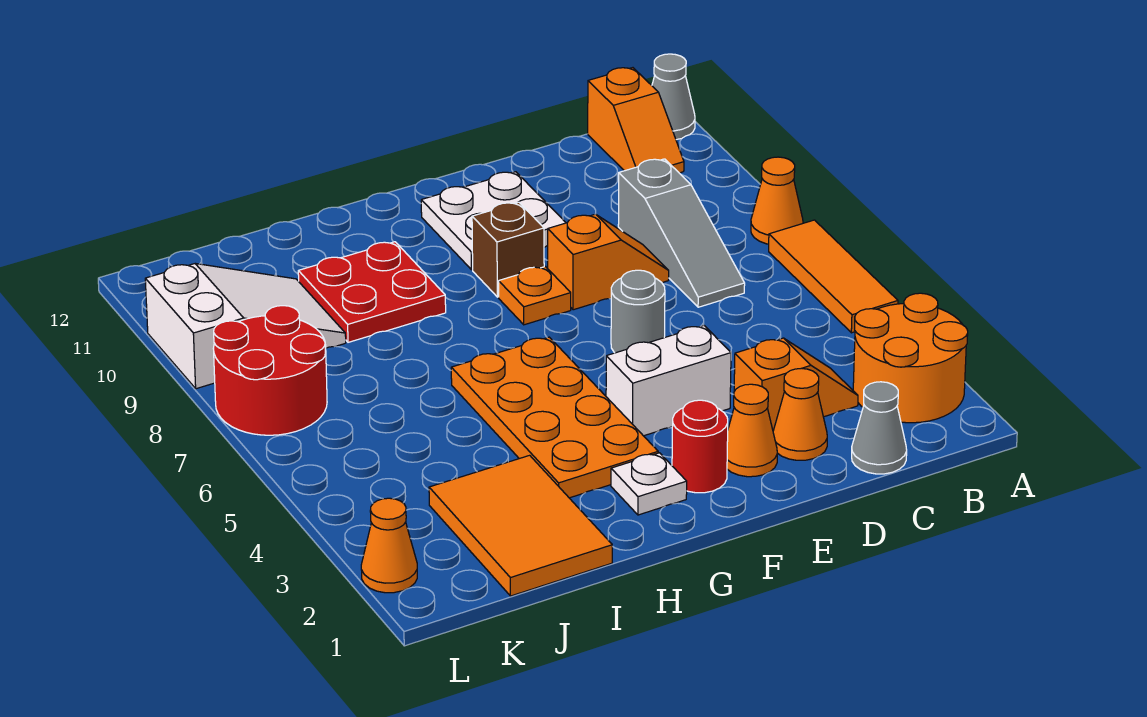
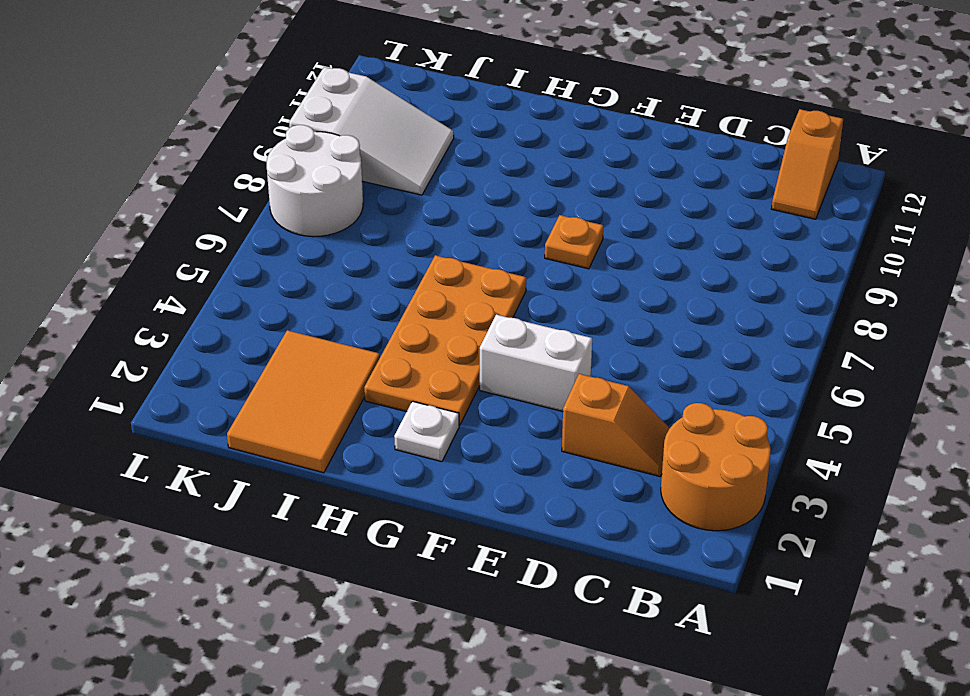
white 2x2 round brick [267,125,363,237] -> red 2x2 round brick [213,306,327,435]
none -> orange 1x3 tile [769,220,898,333]
none -> orange 1x1 cone [751,157,803,244]
none -> grey 1x1 cone [652,54,695,140]

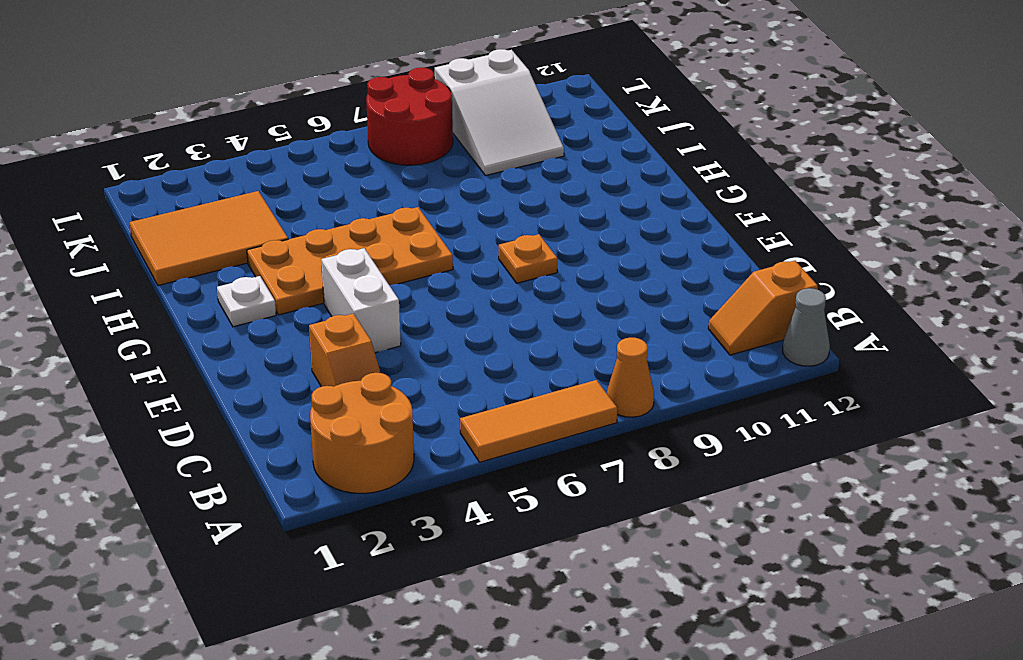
none -> grey 1x1 cone [852,382,907,474]
none -> grey 1x3 slope [618,159,745,307]
none -> orange 1x1 cone [773,368,827,460]

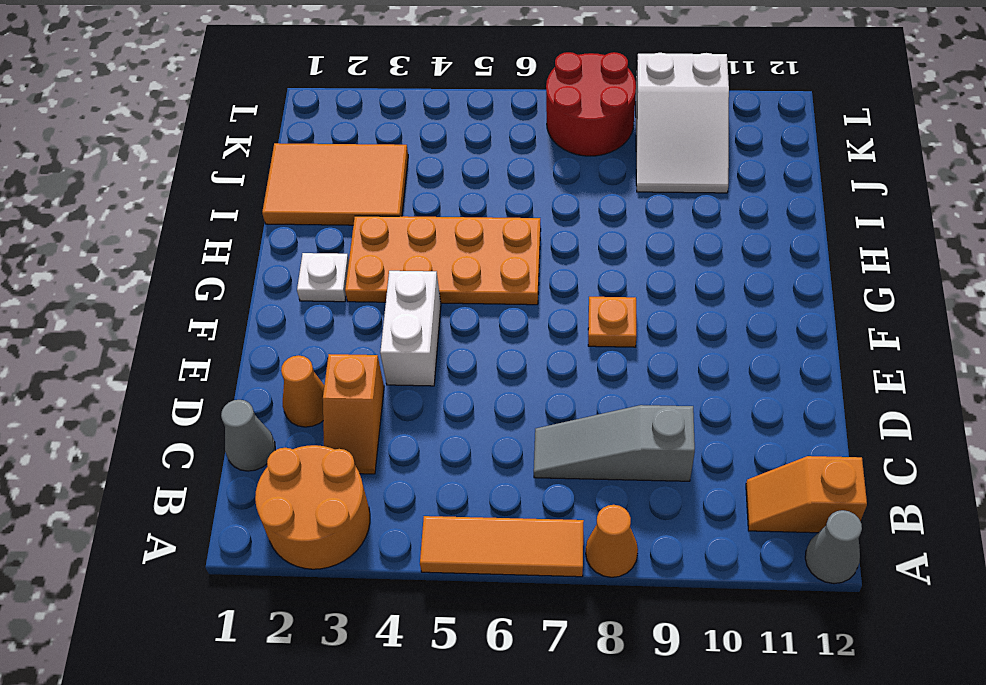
none -> orange 1x2 slope [548,214,669,310]
none -> orange 1x1 cone [727,384,777,477]
none -> grey 1x1 round brick [611,270,665,353]

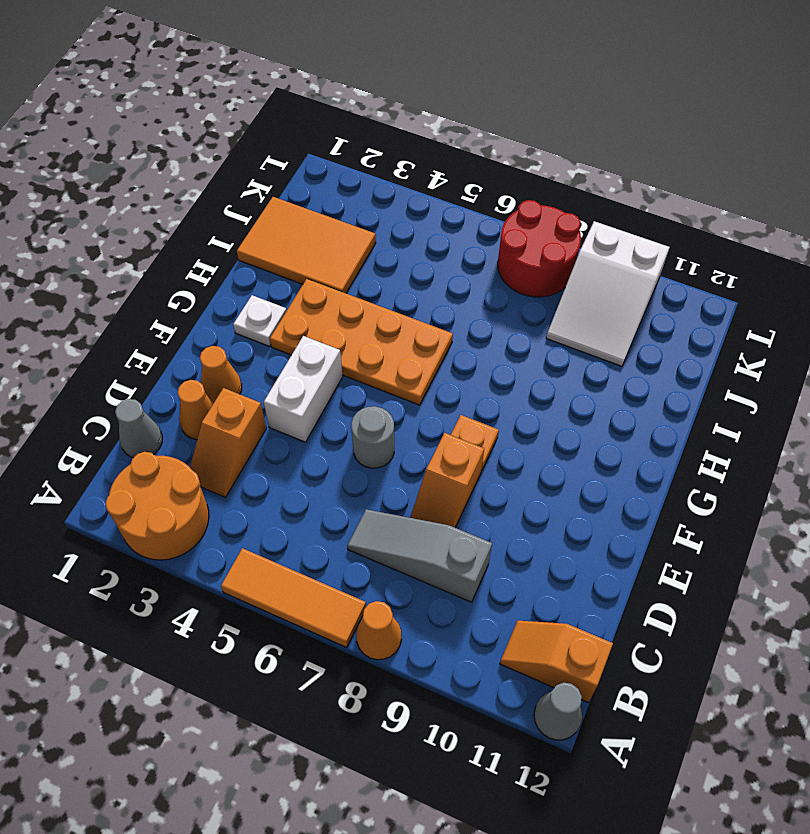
none -> white 2x2 plate [421,172,566,270]
none -> red 1x1 round brick [672,400,728,493]
none -> brown 1x1 brick [472,202,544,297]

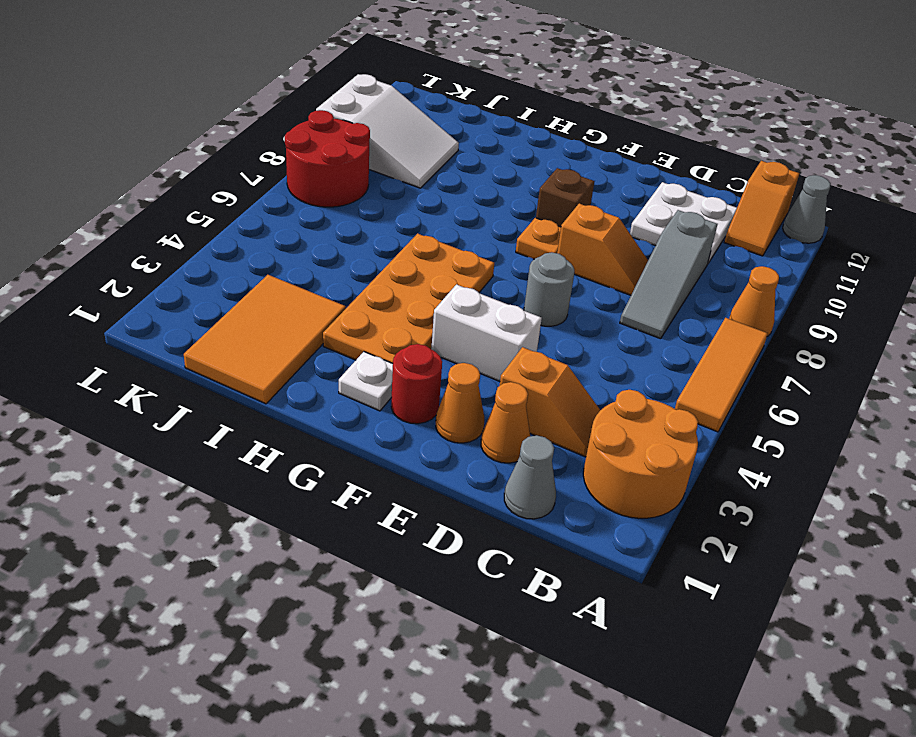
white 2x2 plate [630,182,737,263] -> white 2x2 plate moved to [421,172,566,270]
none -> red 2x2 plate [298,242,446,342]
none -> orange 1x1 cone [361,498,417,593]

